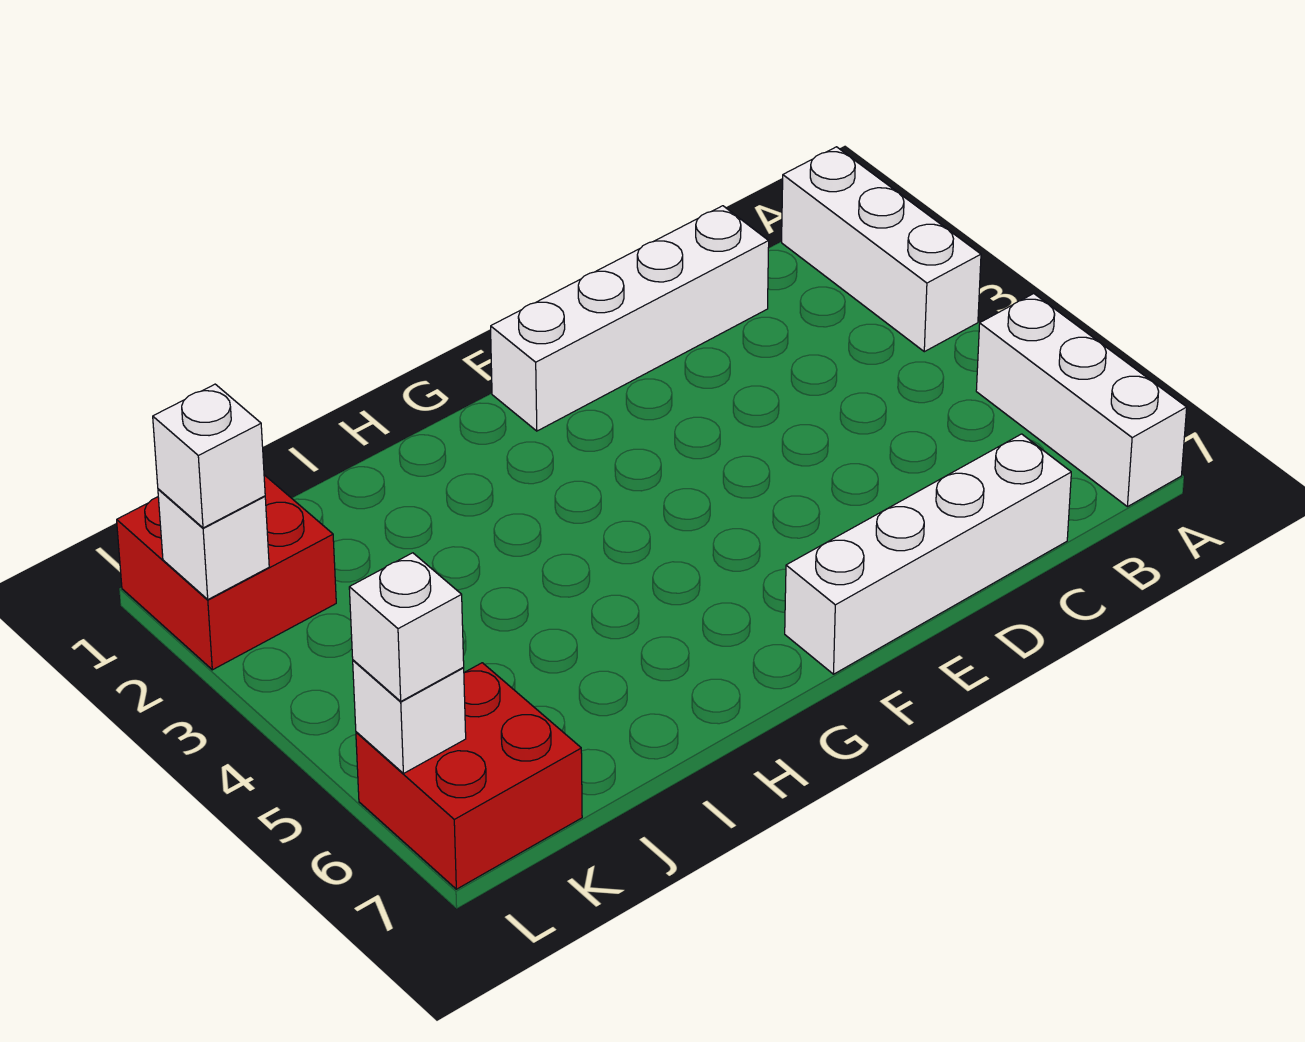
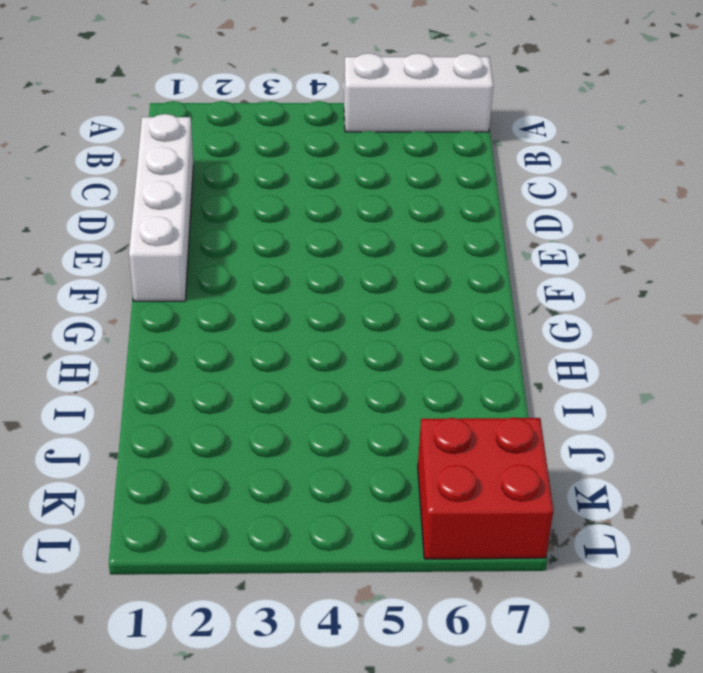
none -> white 1x3 brick [782,147,981,352]
none -> white 1x4 brick [785,434,1071,674]

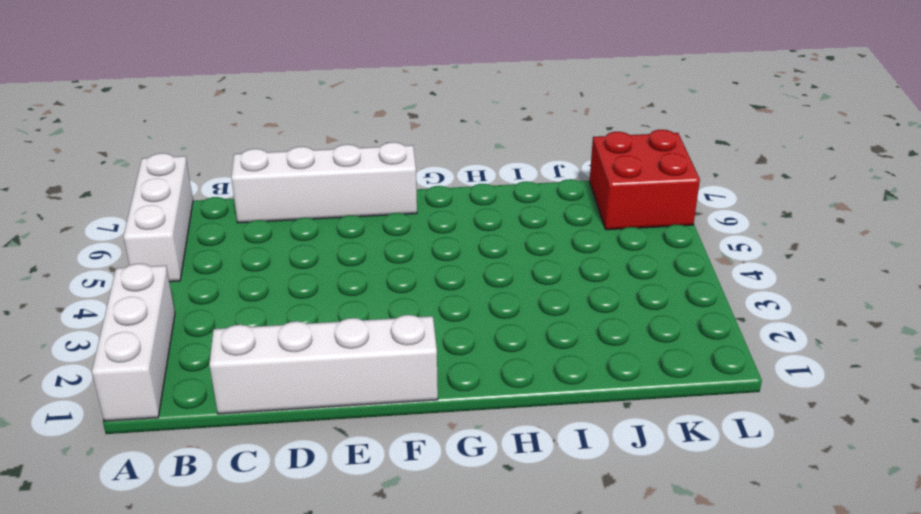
none -> red 2x2 brick [117,475,336,670]
none -> white 1x1 brick [158,489,269,599]

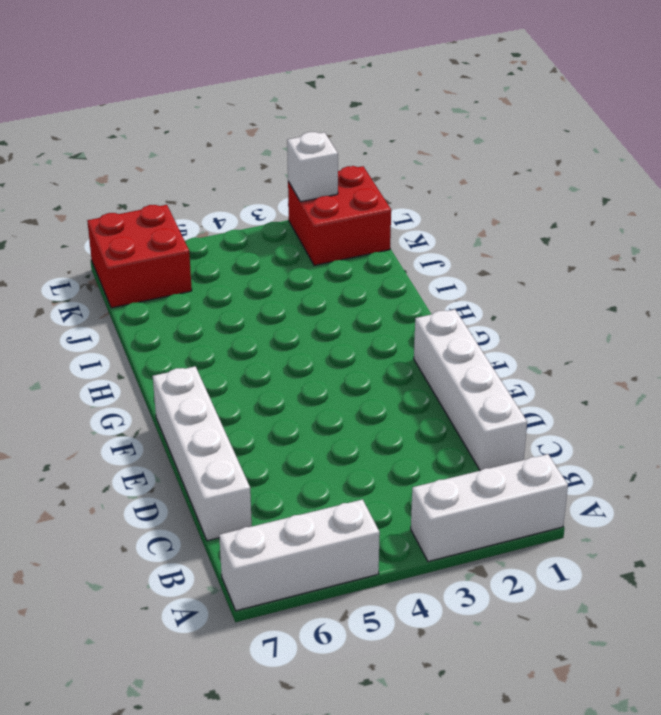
none -> white 1x1 brick [353,660,466,774]
none -> white 1x1 brick [153,384,265,528]

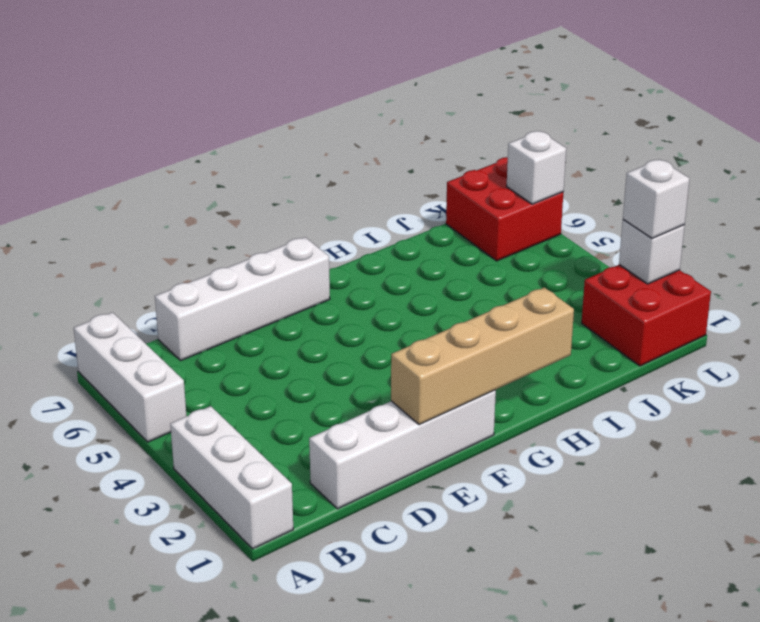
tan 1x4 brick [391,288,574,425] -> none
none -> white 1x1 brick [349,553,464,701]

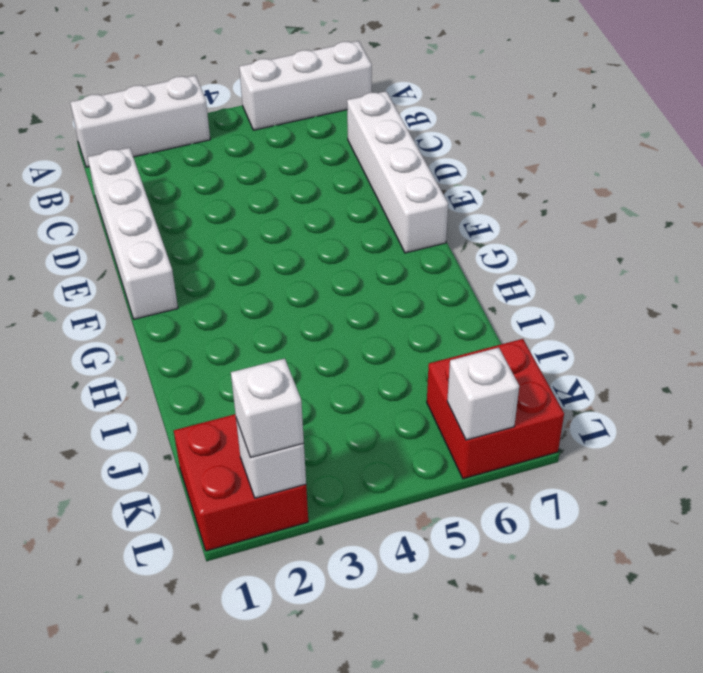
none -> white 1x1 brick [349,553,464,701]

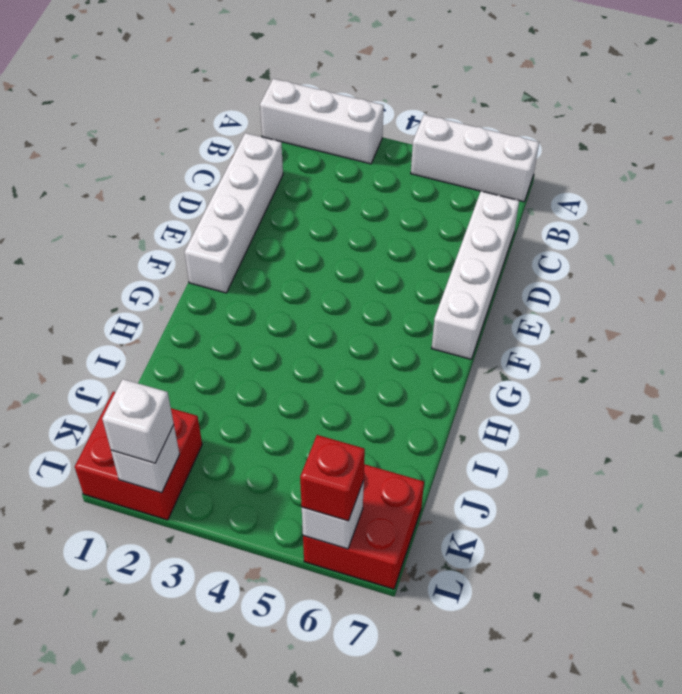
red 1x1 brick [300,435,365,521] -> white 1x1 brick [349,553,464,701]

